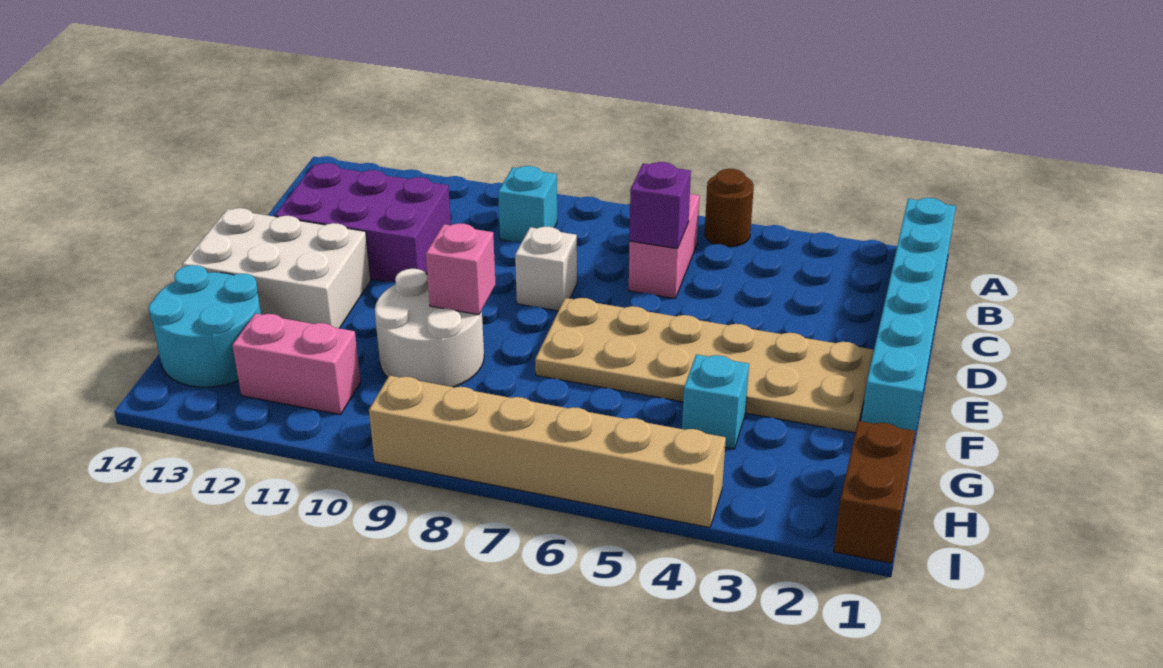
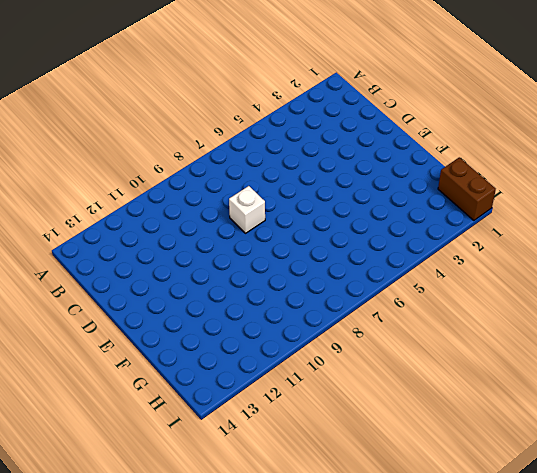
none -> cyan 1x6 brick [861,198,956,443]
none -> brown 1x1 round brick [705,169,754,247]
none -> pink 1x2 brick [629,194,700,298]

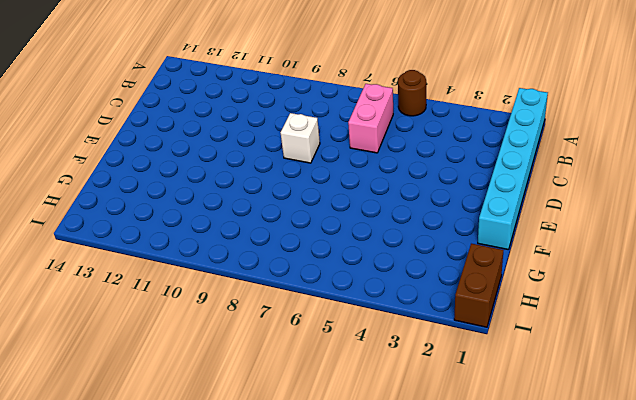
none -> cyan 1x1 brick [498,166,557,242]
none -> purple 2x3 brick [275,163,451,283]
none -> tan 2x6 plate [535,298,874,433]

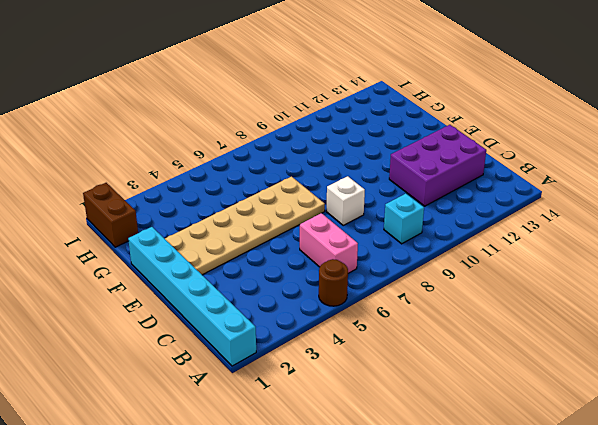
none -> white 2x3 brick [182,208,371,328]
none -> white 2x2 round brick [375,269,484,387]
none -> cyan 1x1 brick [682,354,749,449]

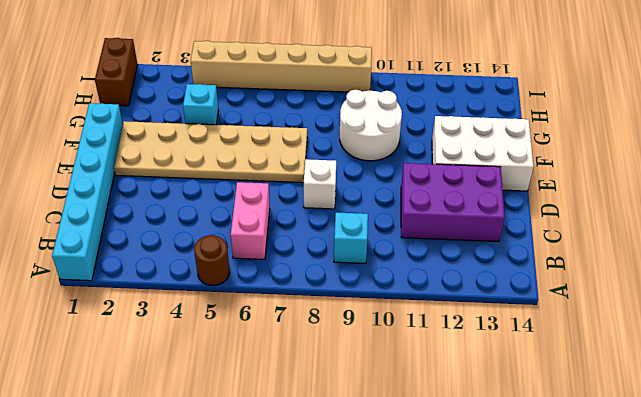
none -> cyan 2x2 round brick [149,265,261,387]
none -> pink 1x2 brick [232,314,361,415]
none -> purple 1x1 brick [630,162,691,249]

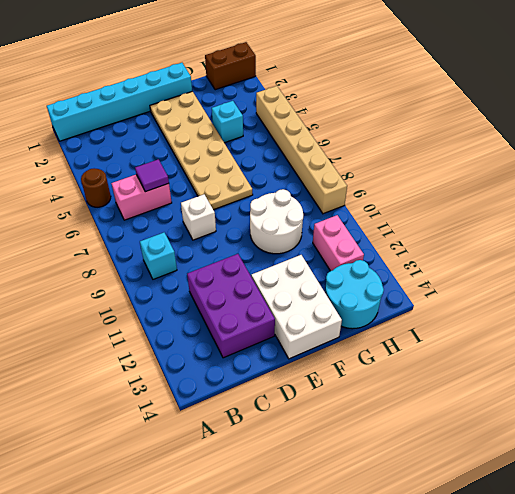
purple 1x1 tile [135,159,169,192] -> purple 1x1 brick [630,162,691,249]
none -> pink 1x1 brick [426,223,496,315]

